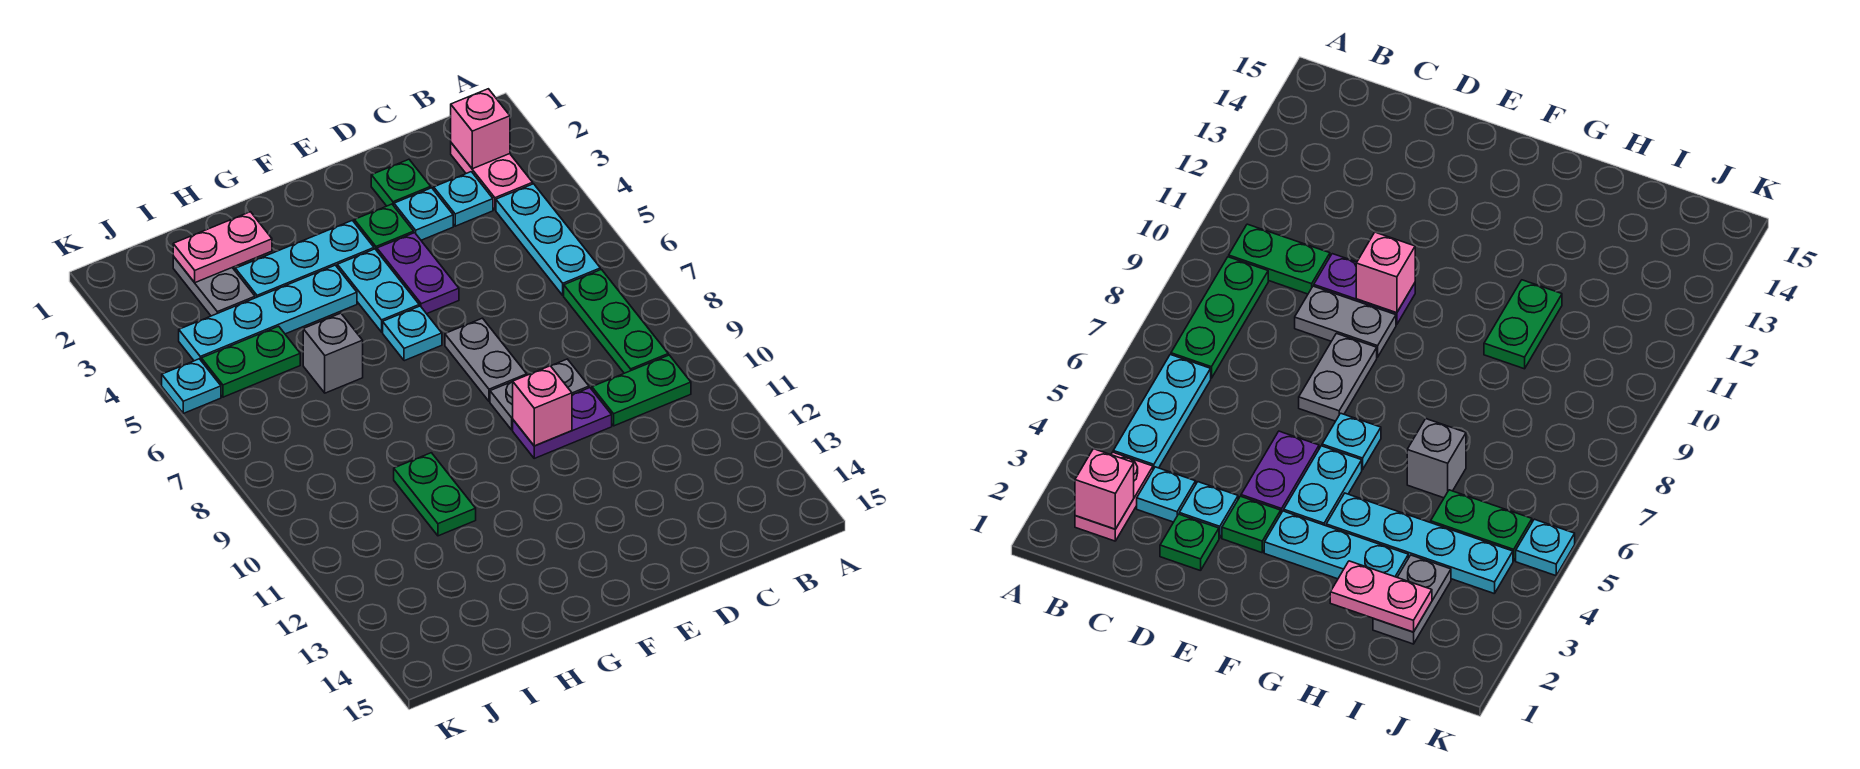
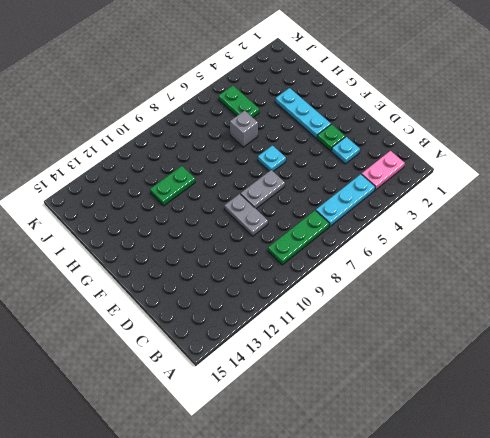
none -> green 1x2 plate [592,355,691,426]
none -> cyan 1x1 plate [434,172,493,226]
none -> green 1x1 plate [371,159,431,206]

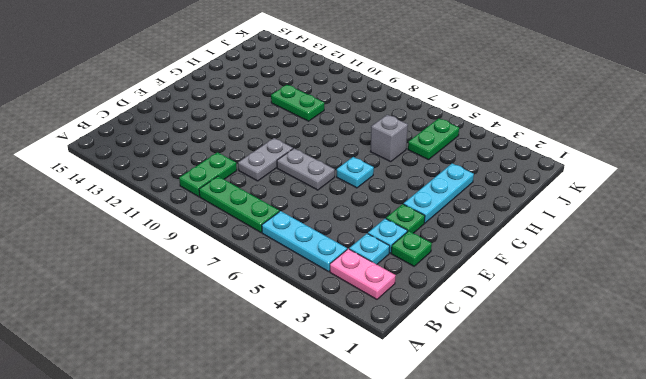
none -> purple 1x2 plate [513,388,612,458]
none -> purple 1x2 plate [377,233,459,314]
none -> cyan 1x2 plate [337,249,419,332]

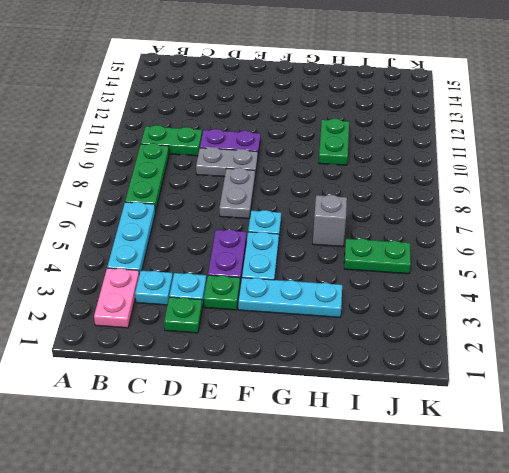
none -> cyan 1x4 plate [179,265,357,361]
none -> grey 1x2 plate [173,256,255,316]
none -> cyan 1x1 plate [162,359,221,413]

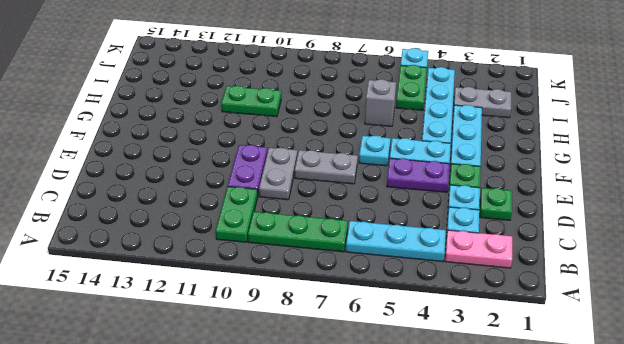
none -> pink 1x1 brick [451,89,510,169]
none -> pink 1x1 brick [513,366,572,446]
none -> pink 1x2 plate [173,212,272,283]

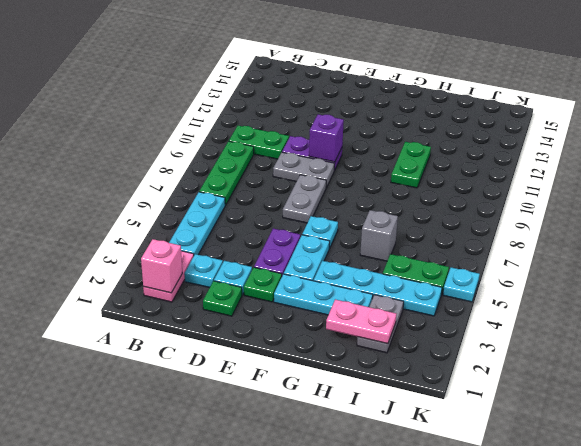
purple 1x1 brick [309,114,344,162] -> pink 1x1 brick [513,366,572,446]

